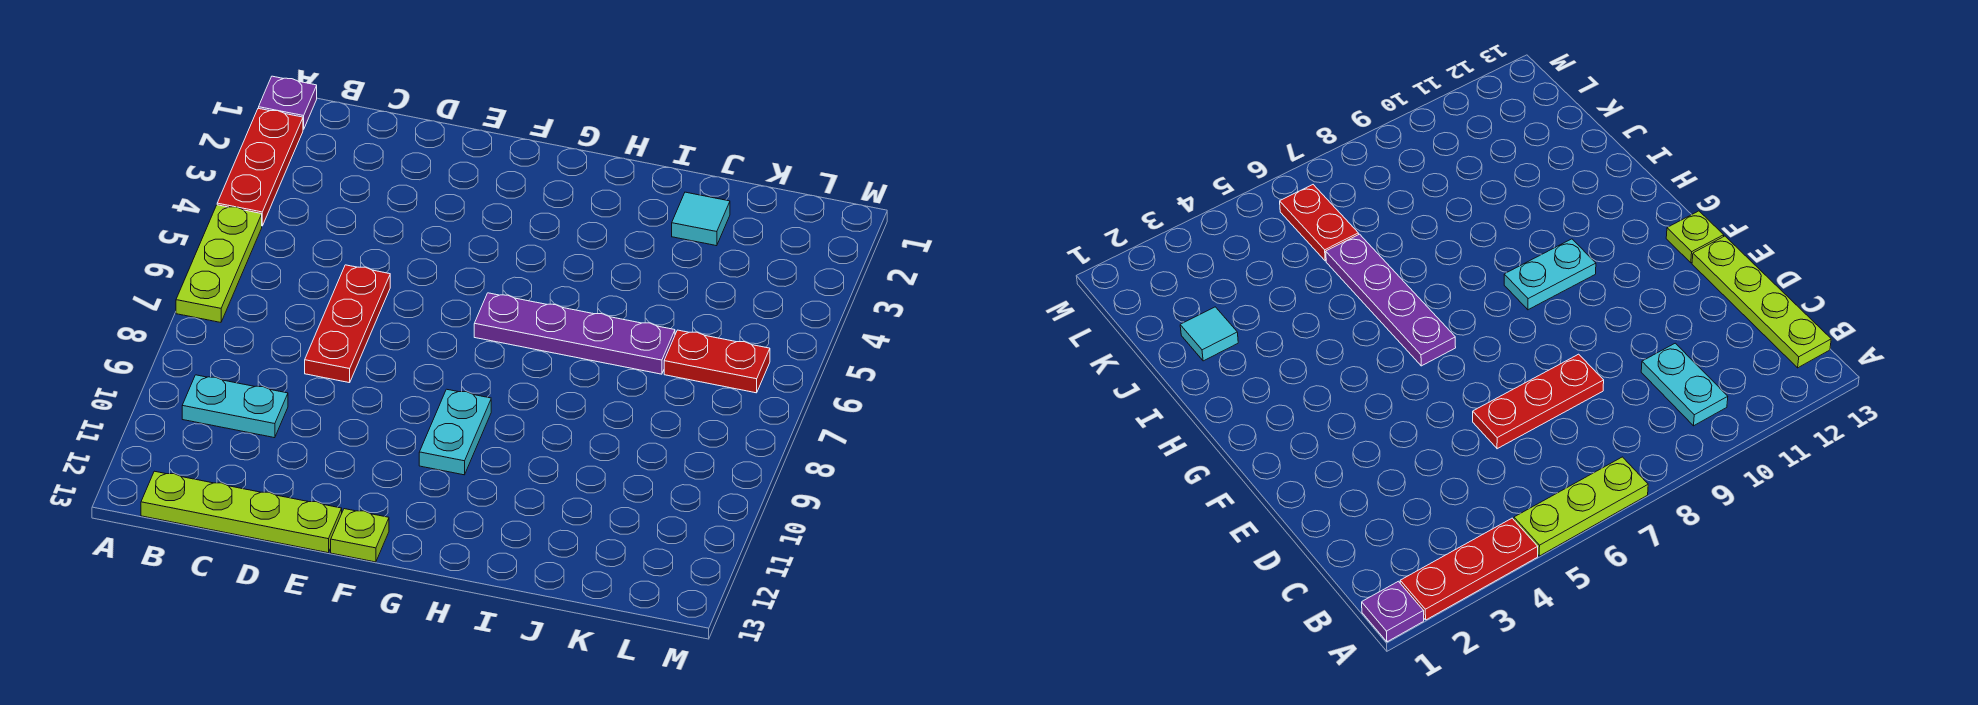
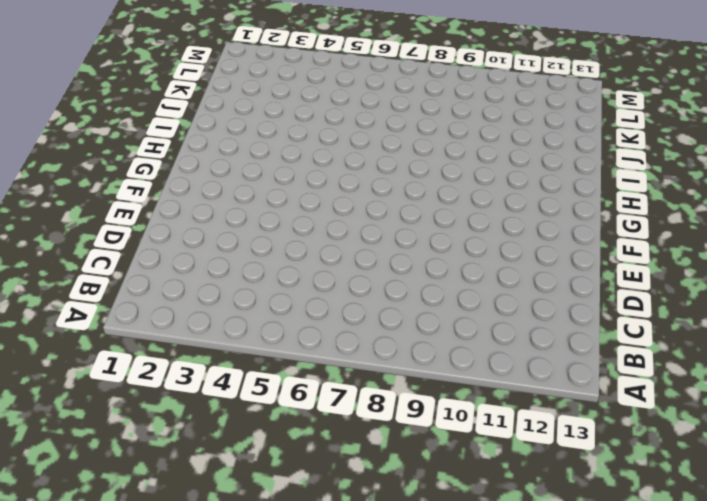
none -> purple 1x1 plate [259,76,317,130]
none -> red 1x3 plate [217,108,303,226]

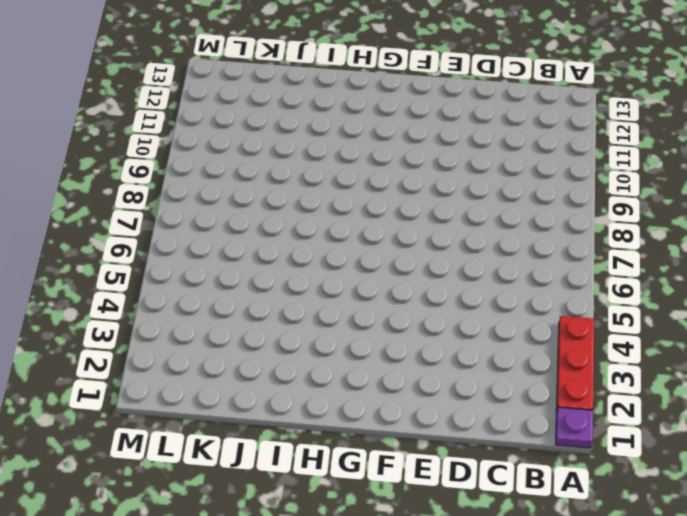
none -> lime 1x3 plate [176,205,262,322]
none -> cyan 1x2 plate [182,375,288,438]

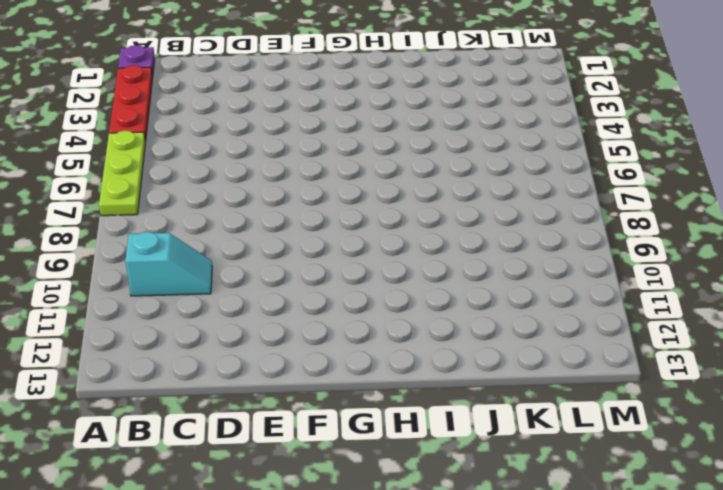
cyan 1x2 slope [125,232,212,296] -> cyan 1x2 plate [182,375,288,438]
none -> lime 1x4 plate [141,471,342,553]
none -> red 1x3 plate [305,265,390,383]

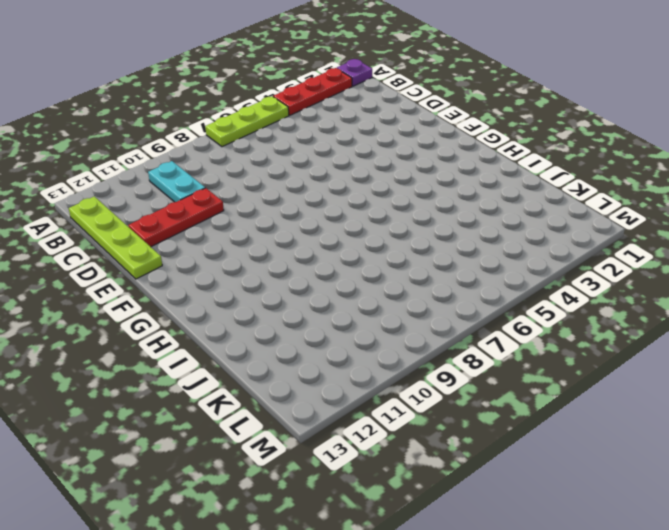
red 1x3 plate [128,188,224,247] -> red 1x3 plate moved to [305,265,390,383]
none -> lime 1x1 plate [331,509,389,562]
none -> purple 1x4 plate [474,293,675,374]

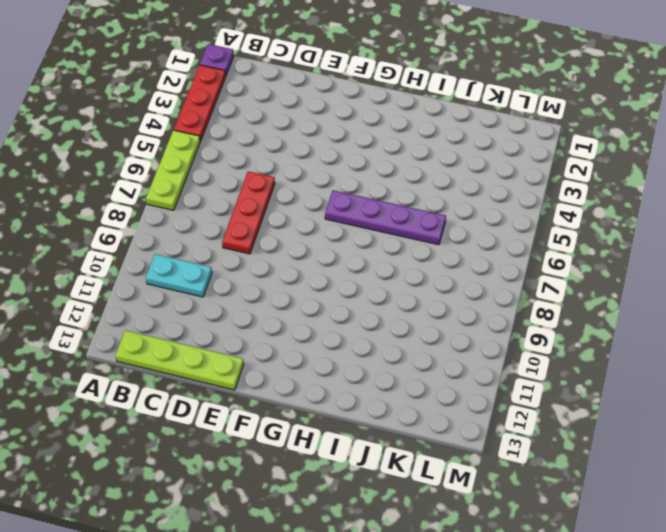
none -> lime 1x1 plate [331,509,389,562]
none -> cyan 1x2 plate [419,389,491,475]

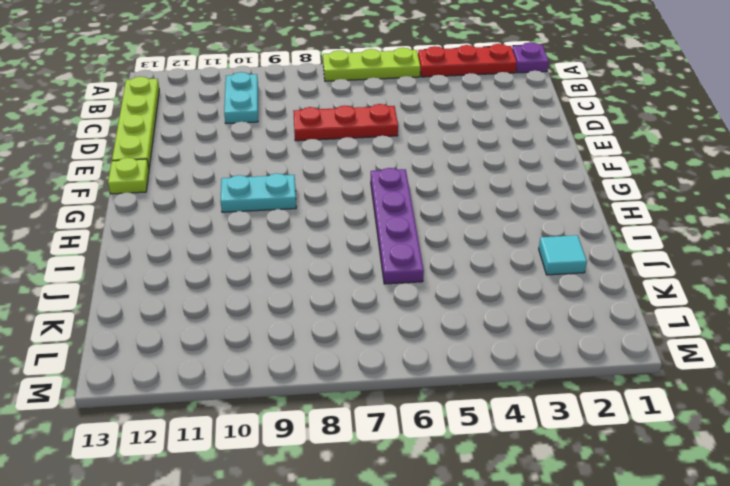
none -> red 1x2 plate [664,330,770,393]

